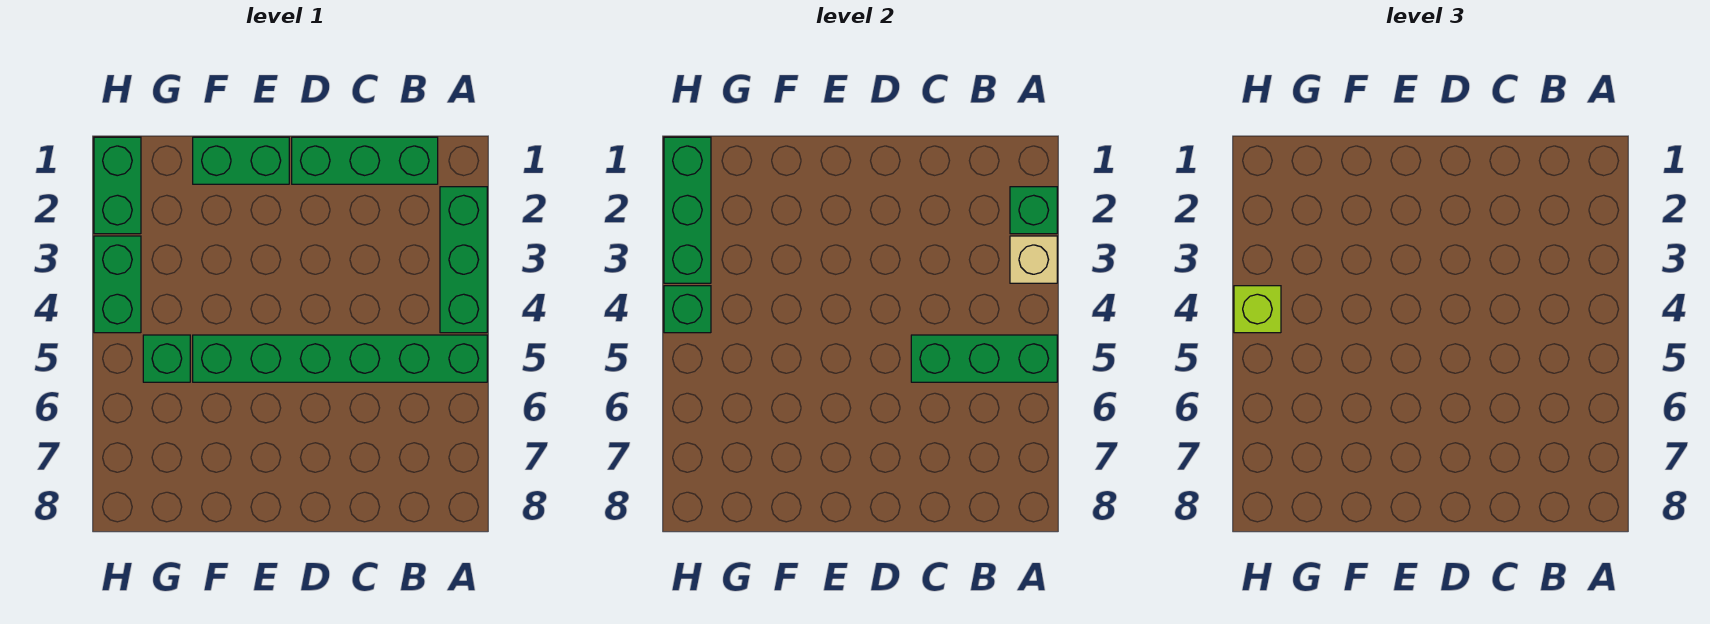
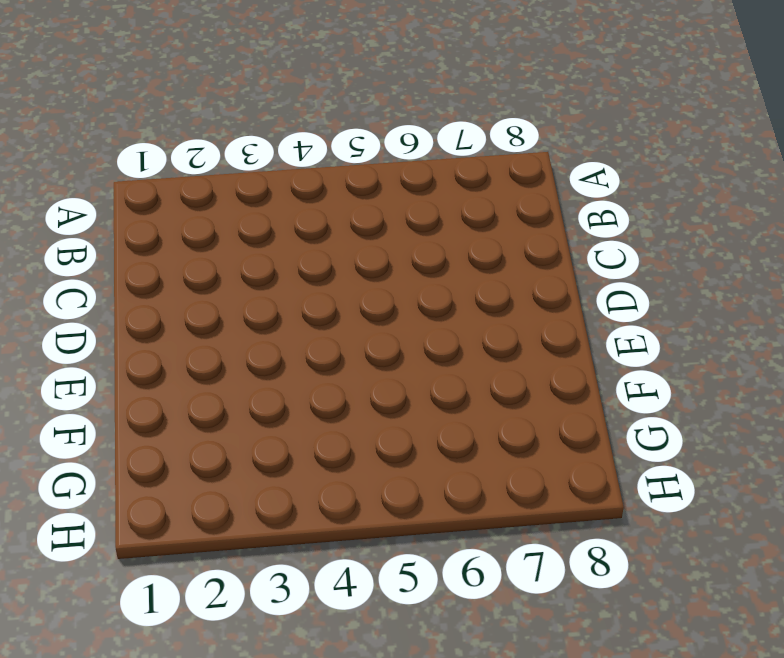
none -> green 1x3 brick [440,187,487,333]
none -> green 1x6 brick [193,335,487,382]
none -> green 1x3 brick [292,137,438,184]

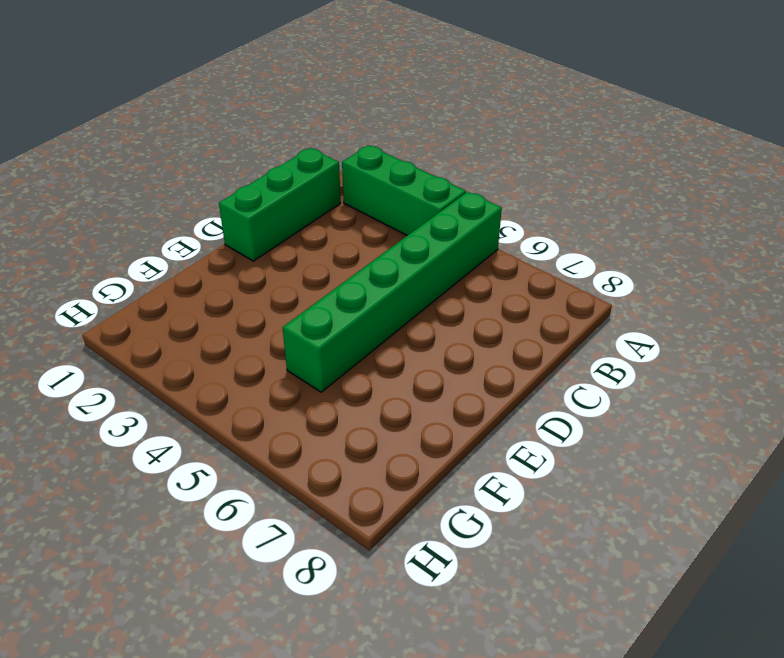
none -> green 1x2 brick [193,137,289,184]
none -> green 1x1 brick [143,335,190,382]
none -> green 1x2 brick [94,137,141,234]

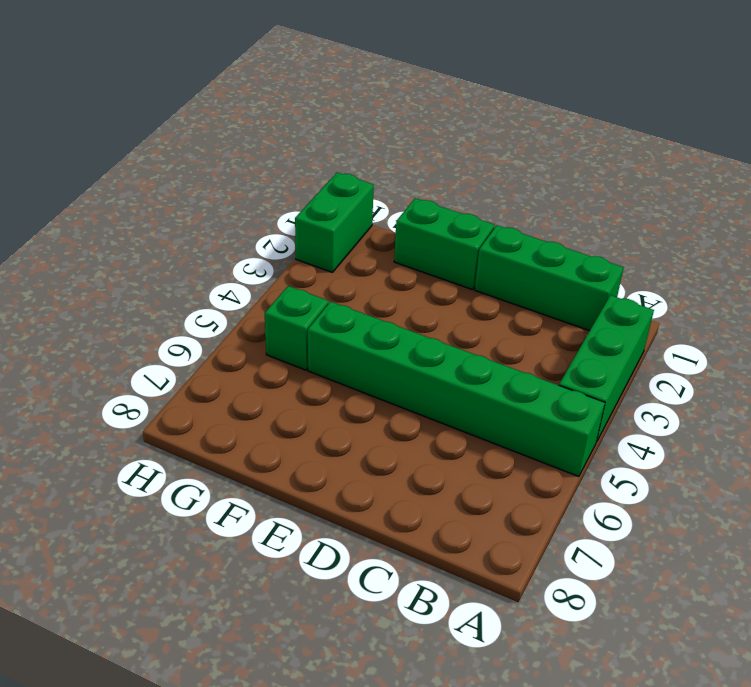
none -> green 1x2 brick [94,236,141,333]
none -> green 1x1 brick [1010,187,1057,234]
none -> tan 1x1 brick [1010,236,1057,283]

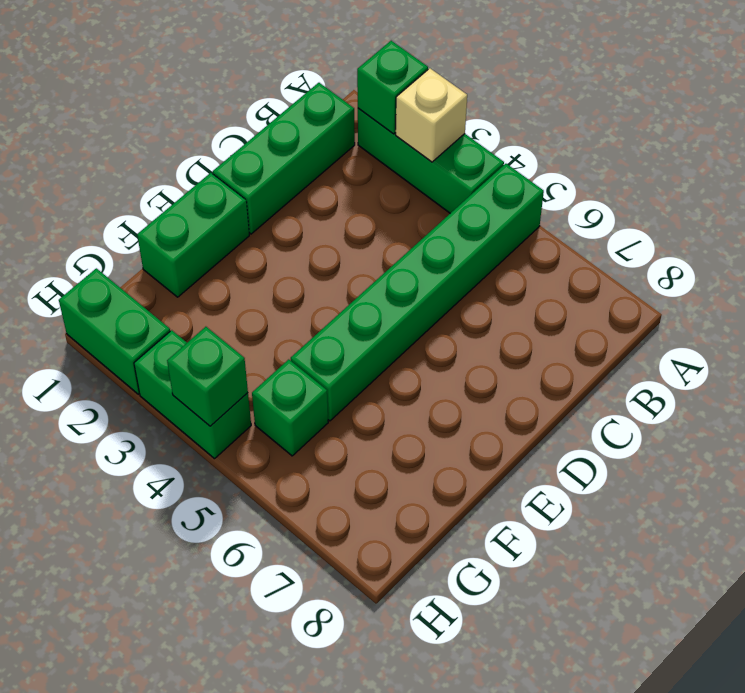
none -> green 1x3 brick [911,335,1057,382]
none -> green 1x3 brick [664,137,711,283]
none -> lime 1x1 brick [1234,286,1281,333]

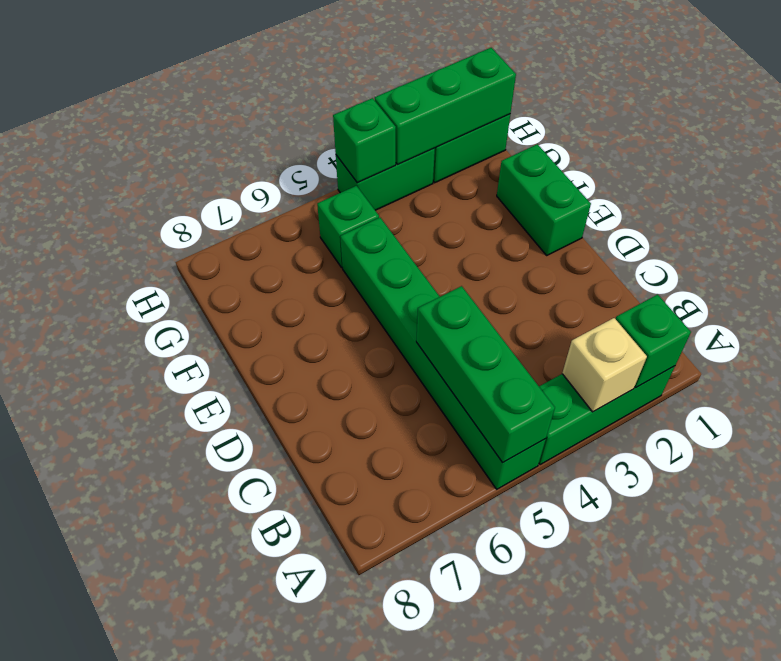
none -> green 1x3 brick [292,137,438,184]
none -> lime 1x1 brick [1234,286,1281,333]

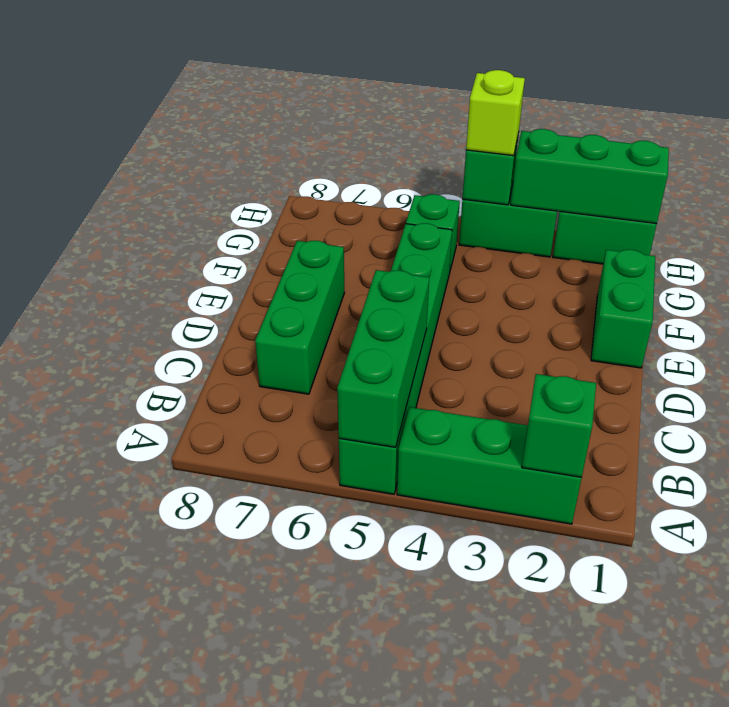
green 1x3 brick [255,241,345,394] -> green 1x3 brick moved to [292,137,438,184]
none -> tan 1x1 brick [1010,236,1057,283]

